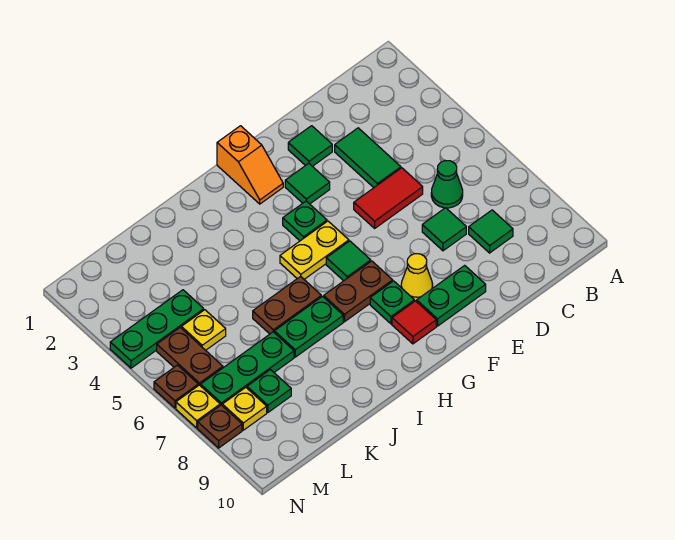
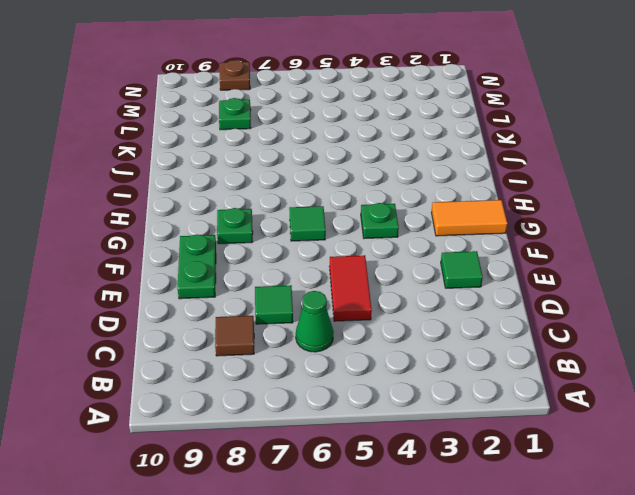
brown 1x1 tile [215,316,254,356] -> green 1x1 tile [469,210,513,253]
orange 1x2 tile [431,200,508,236] -> orange 1x2 slope [217,126,283,204]
none -> green 1x2 tile [335,128,401,188]
none -> green 1x1 tile [285,163,330,204]
none -> yellow 1x1 cone [401,254,433,301]

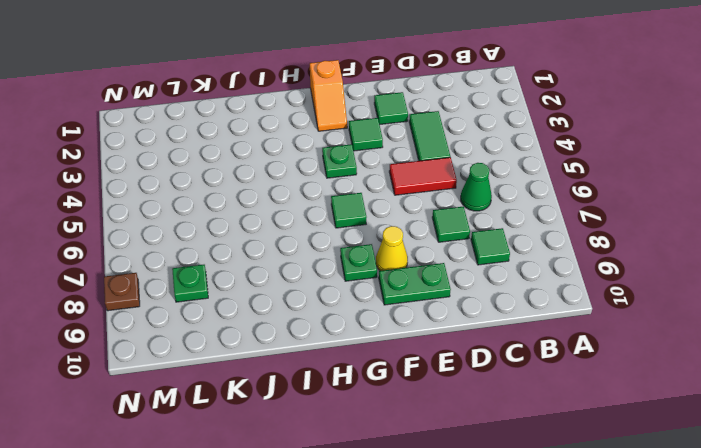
none -> yellow 1x2 plate [280,221,349,279]
none -> brown 1x2 plate [324,261,393,322]
none -> red 1x1 tile [392,301,436,344]

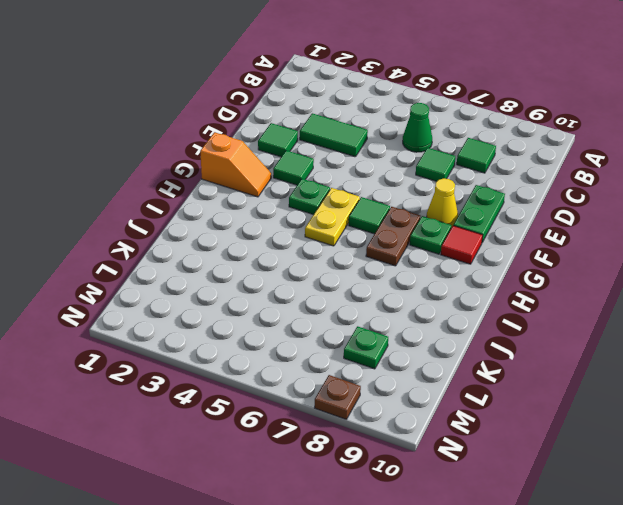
none -> red 1x2 tile [354,168,423,228]
none -> brown 1x2 plate [253,276,321,334]
none -> green 1x2 plate [274,297,343,357]

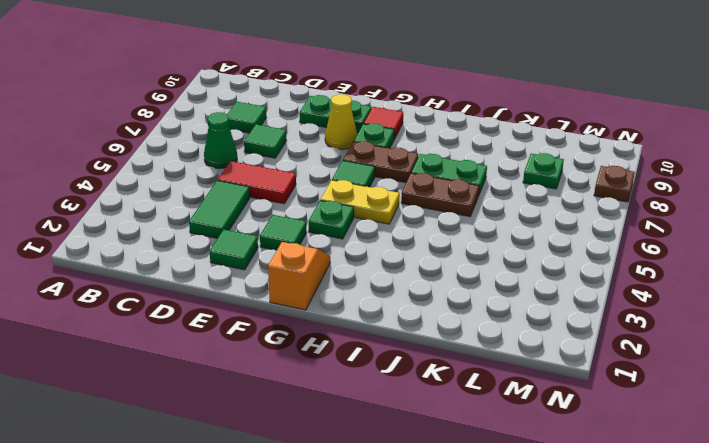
none -> green 1x3 plate [201,332,294,405]
none -> green 1x3 plate [110,290,204,368]
none -> yellow 1x1 plate [181,310,226,350]

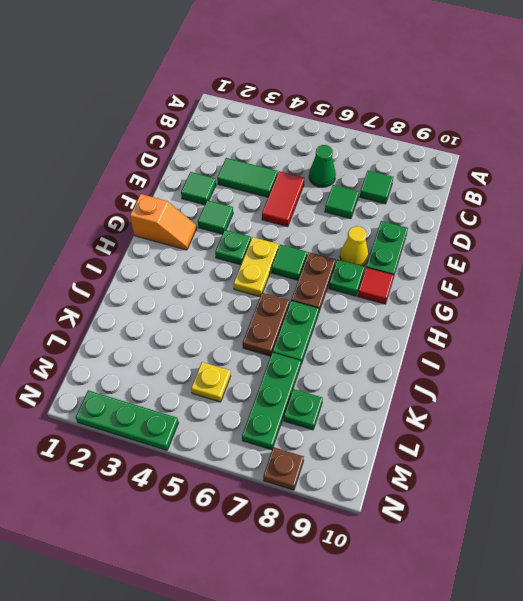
green 1x3 plate [75,390,179,450] -> green 1x3 plate turned to [110,290,204,368]
none -> brown 1x2 plate [157,328,223,386]
none -> yellow 1x1 plate [222,387,267,430]
none -> brown 1x1 plate [154,365,198,408]

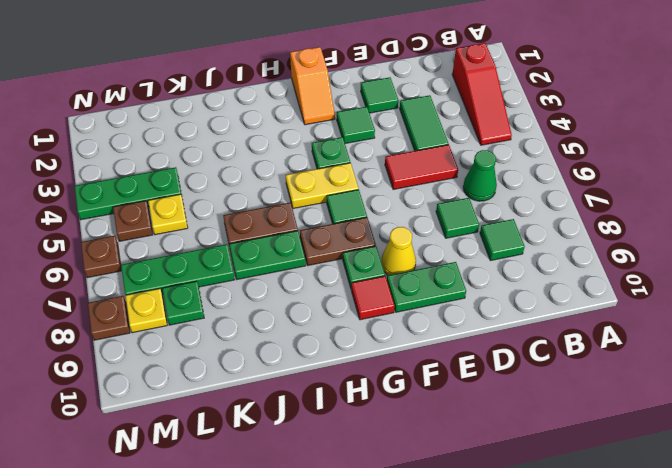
red 1x3 slope [452,43,512,145] -> none
brown 1x1 plate [113,201,153,241] -> brown 1x2 plate [157,328,223,386]
none -> yellow 1x1 plate [176,385,220,428]

